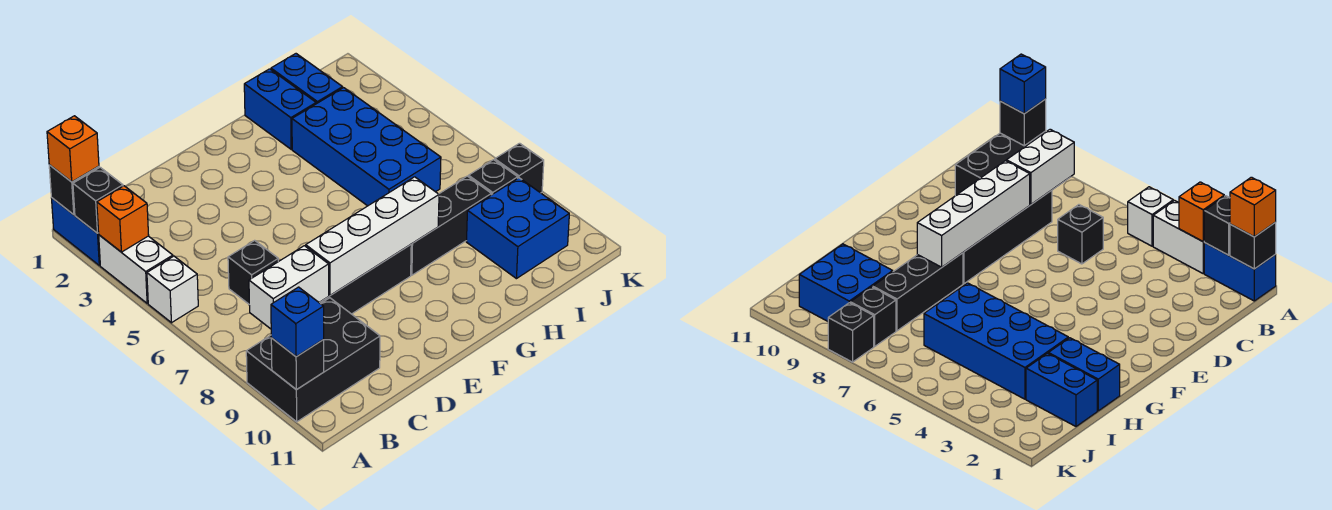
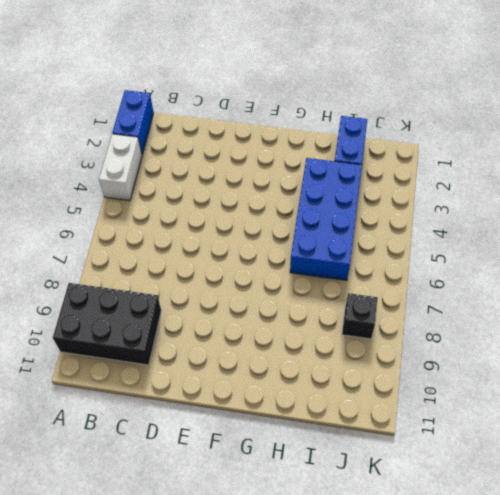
none -> white 1x1 brick [147,256,198,323]
none -> black 1x1 brick [228,240,278,304]
none -> black 1x4 brick [319,245,411,314]

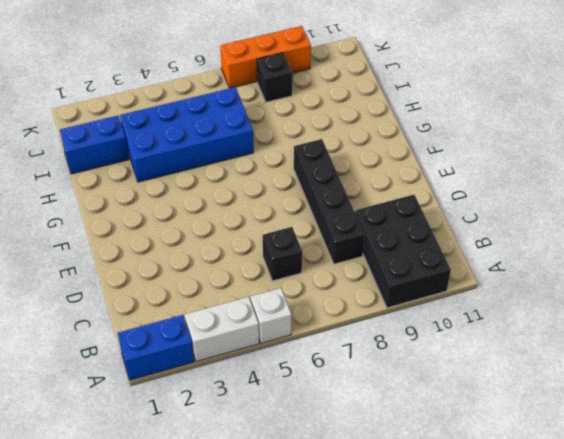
orange 1x3 brick [220,26,311,88] -> black 1x1 brick [495,143,544,193]
none -> black 1x3 brick [411,176,491,275]
none -> blue 1x2 brick [244,69,316,149]
none -> blue 2x2 brick [466,178,569,279]

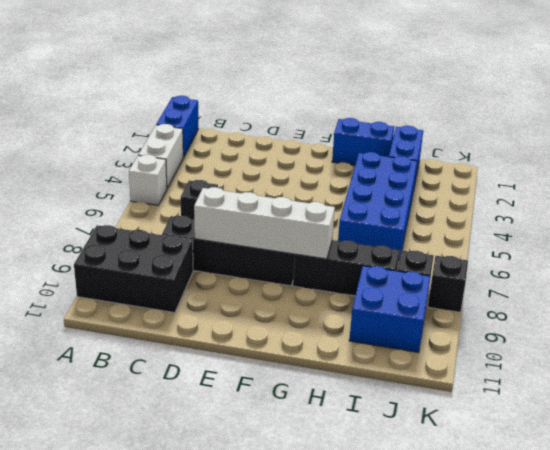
blue 1x2 brick [332,118,394,165] -> blue 1x2 brick turned to [244,69,316,149]
none -> black 1x1 brick [49,165,99,215]
none -> black 1x1 brick [73,167,123,233]
none -> orange 1x1 brick [97,186,149,252]

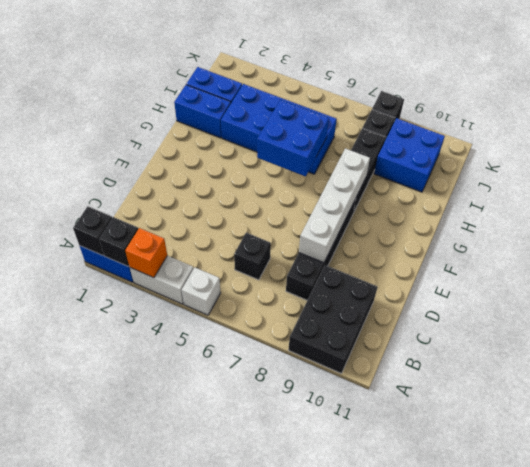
blue 2x2 brick [257,100,329,177] -> none
none -> black 1x1 brick [271,338,324,390]
none -> white 1x2 brick [249,246,329,329]
none -> orange 1x1 brick [47,116,99,182]

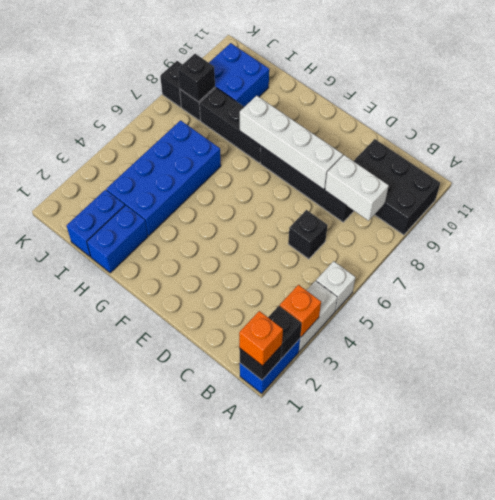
black 1x1 brick [178,54,215,102] -> black 1x1 brick moved to [271,338,324,390]
none -> blue 1x1 brick [271,287,324,357]

